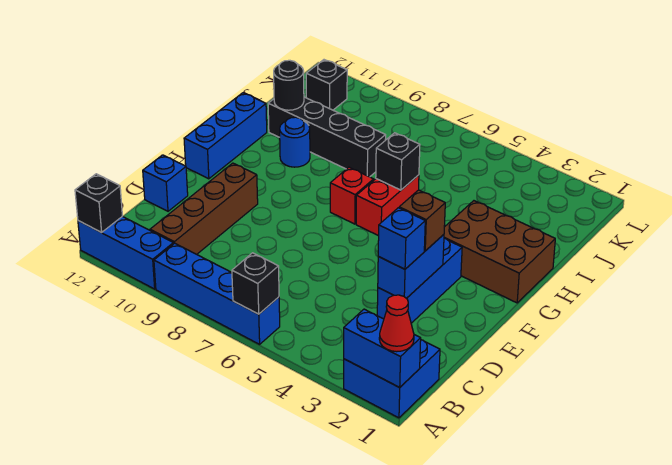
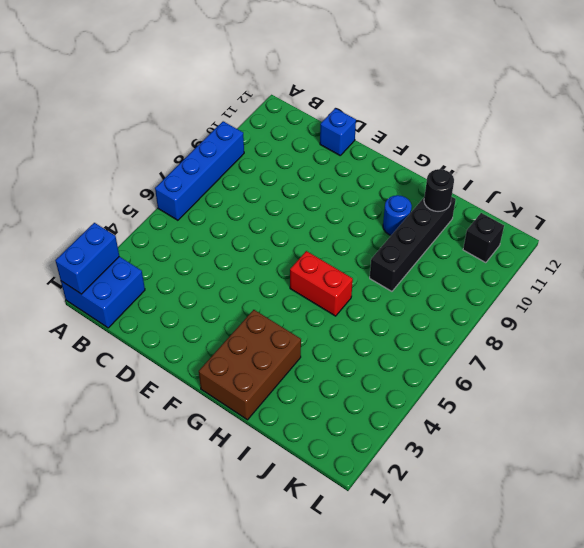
none -> blue 1x3 brick [78,216,173,289]
none -> brown 1x4 brick [150,163,258,254]
none -> blue 1x3 brick [377,238,462,323]

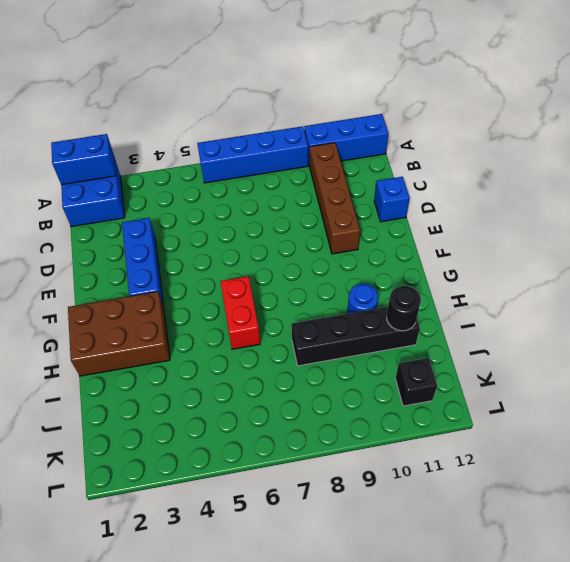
none -> blue 1x3 brick [184,93,267,179]
none -> red 1x1 brick [330,167,374,224]
none -> black 1x1 brick [232,253,279,314]

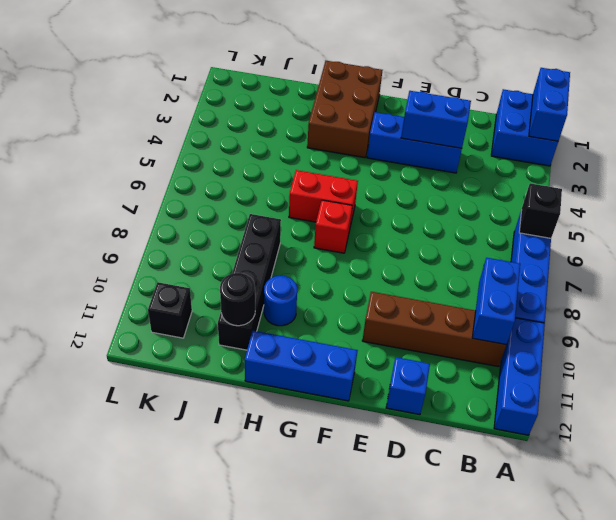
blue 1x2 brick [472,258,520,345] -> none
none -> black 1x1 brick [75,174,122,233]
none -> black 1x1 brick [376,133,420,190]
none -> red 1x1 cone [379,295,414,352]

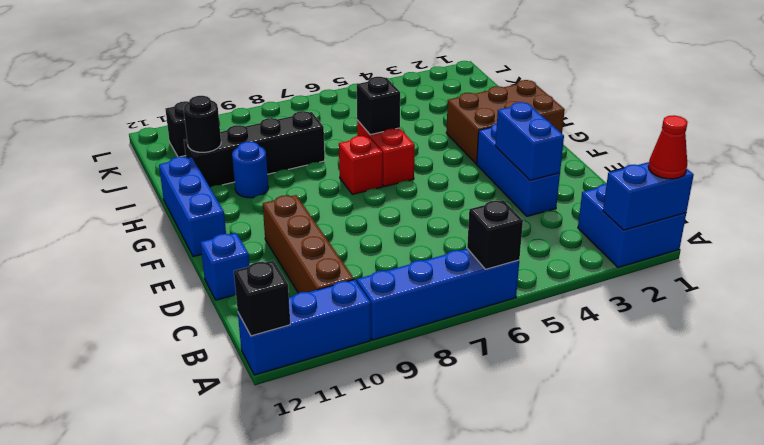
none -> blue 1x1 brick [378,208,425,269]
none -> brown 1x1 brick [399,190,445,251]

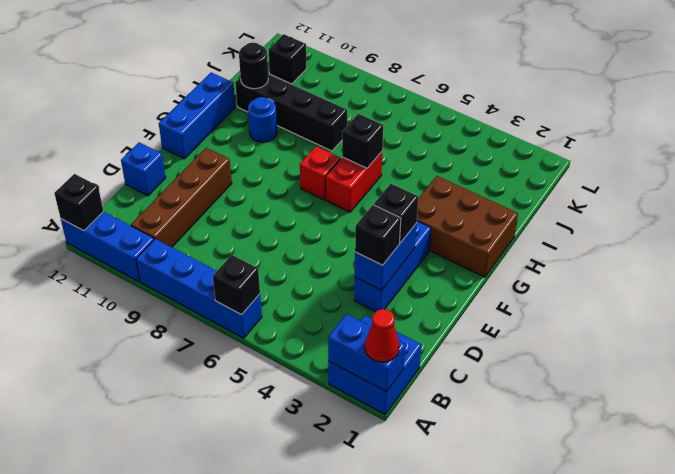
black 1x1 brick [355,205,401,265] -> blue 1x1 brick [378,208,425,269]
black 1x1 brick [374,184,418,243] -> brown 1x1 brick [399,190,445,251]

